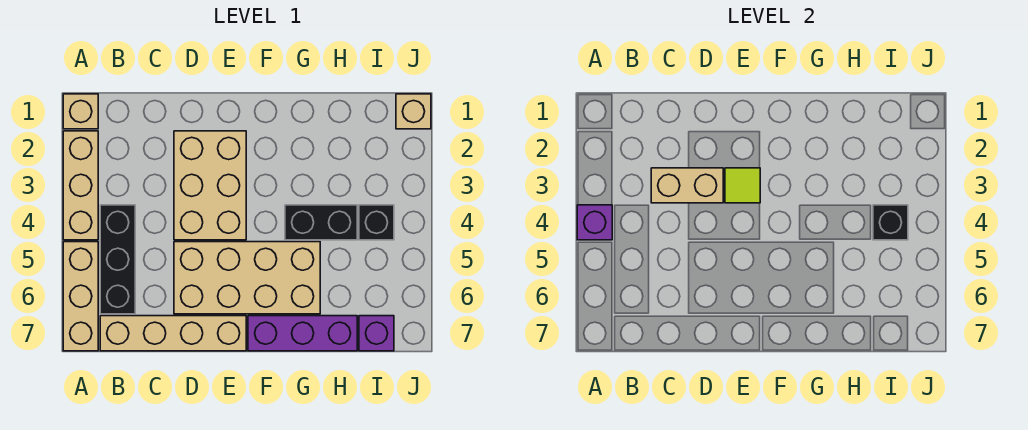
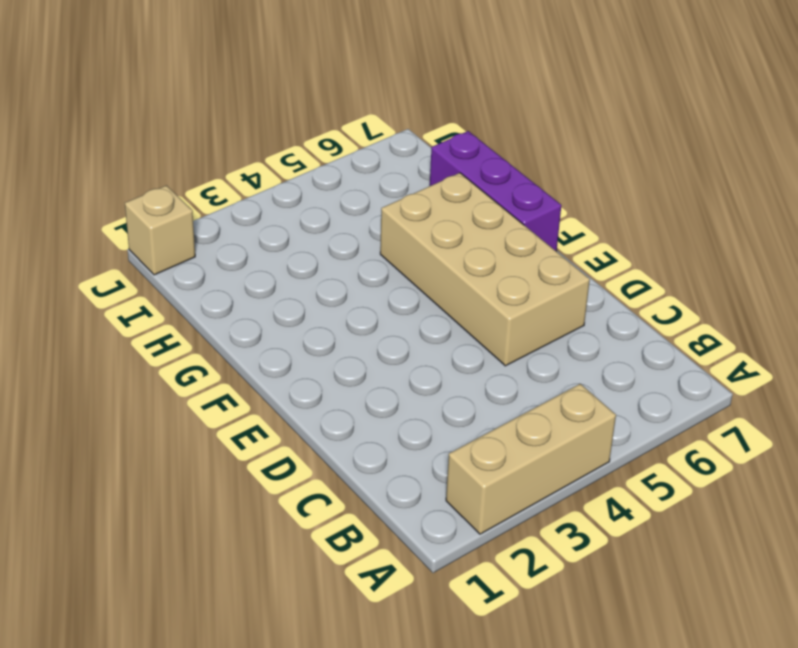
none -> tan 1x1 brick [63,94,98,129]
none -> tan 1x3 brick [63,242,98,351]
none -> black 1x3 brick [100,205,135,314]

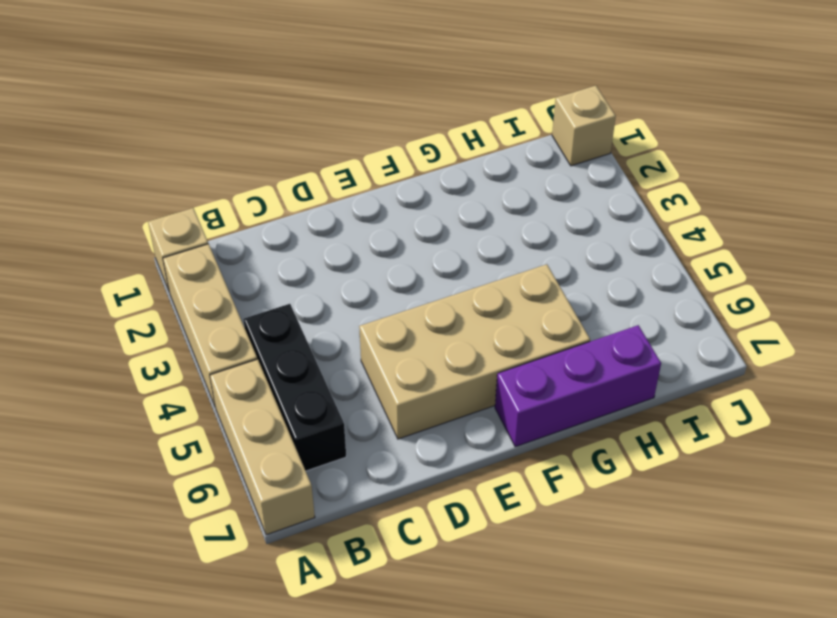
none -> tan 1x4 brick [100,316,246,351]
none -> tan 2x3 brick [174,131,246,240]
none -> black 1x2 brick [285,205,357,240]

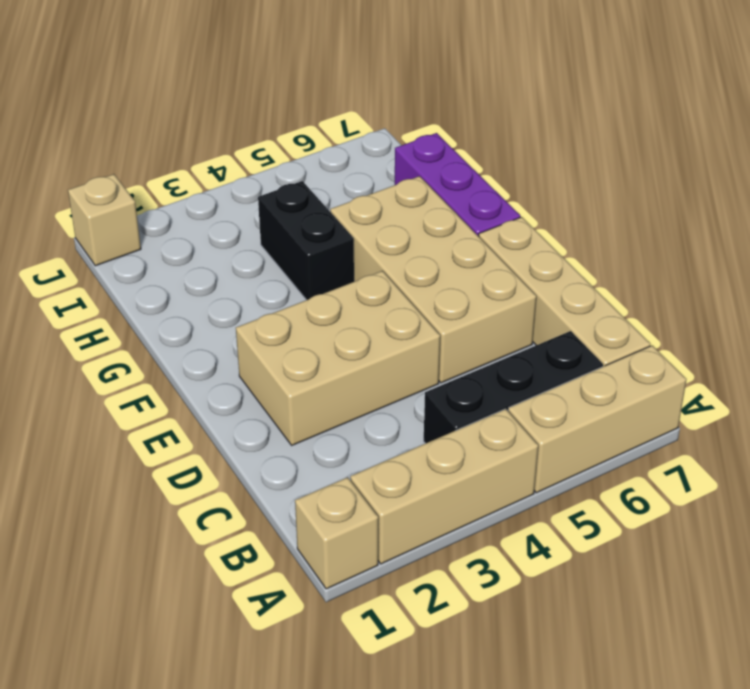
none -> black 1x1 brick [359,205,394,240]
none -> purple 1x1 brick [359,316,394,351]
none -> purple 1x1 brick [577,205,612,240]

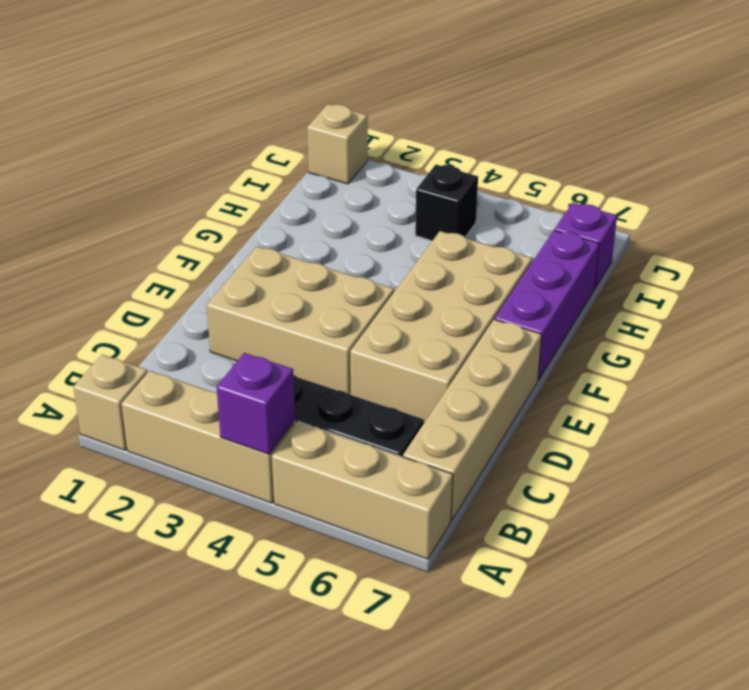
none -> black 1x2 brick [285,205,357,240]
none -> tan 1x2 brick [651,168,723,203]
none -> lime 1x1 tile [725,168,760,203]

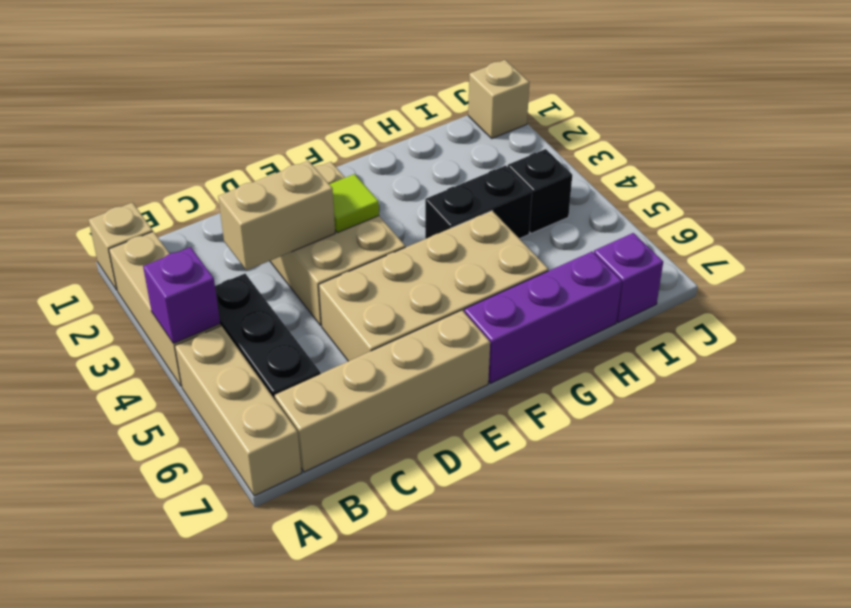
none -> black 1x1 brick [873,205,908,240]

